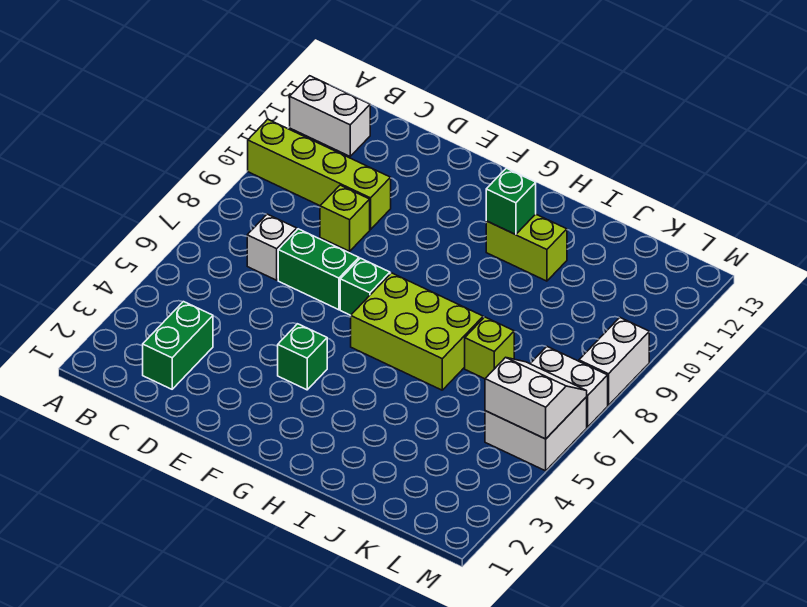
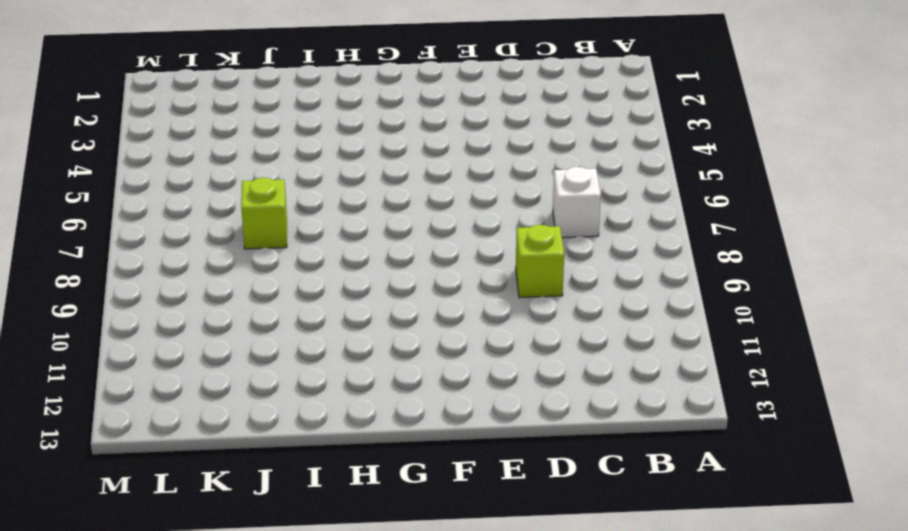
none -> lime 1x4 brick [248,119,391,230]
none -> white 1x2 brick [290,76,370,156]
none -> green 1x2 brick [143,302,213,389]

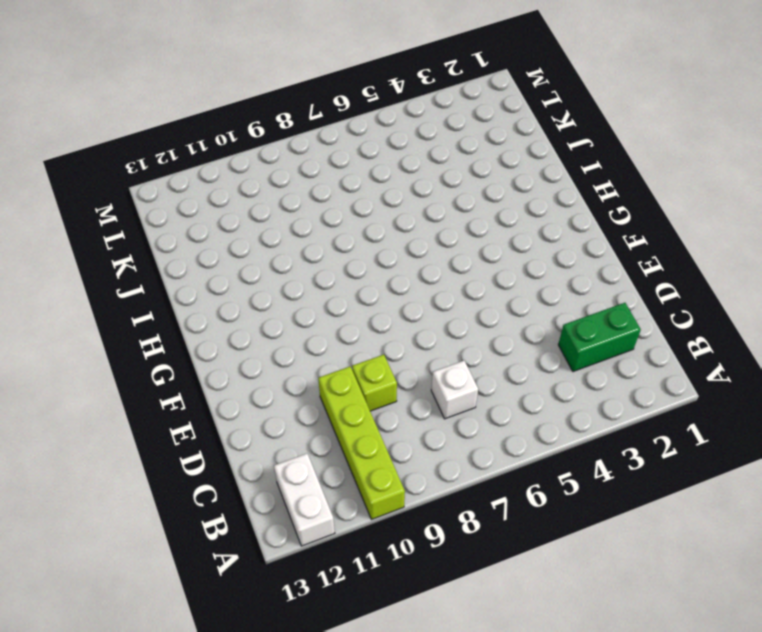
none -> green 1x2 brick [278,229,359,310]
none -> green 1x1 brick [278,324,327,390]
none -> green 1x1 brick [340,258,390,315]

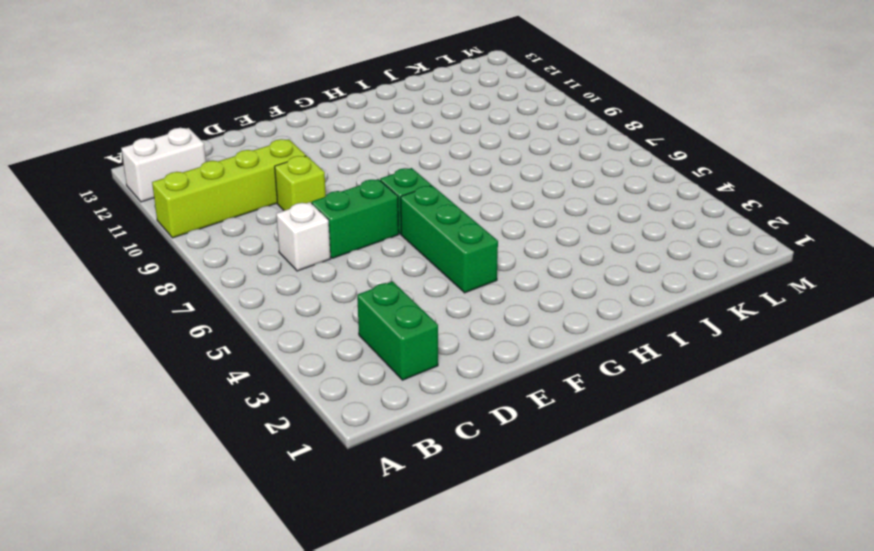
green 1x3 brick [401,186,498,293] -> green 1x1 brick [278,324,327,390]
none -> lime 2x3 brick [351,273,483,390]
none -> lime 1x2 brick [486,214,567,281]
none -> lime 1x1 brick [465,317,514,379]

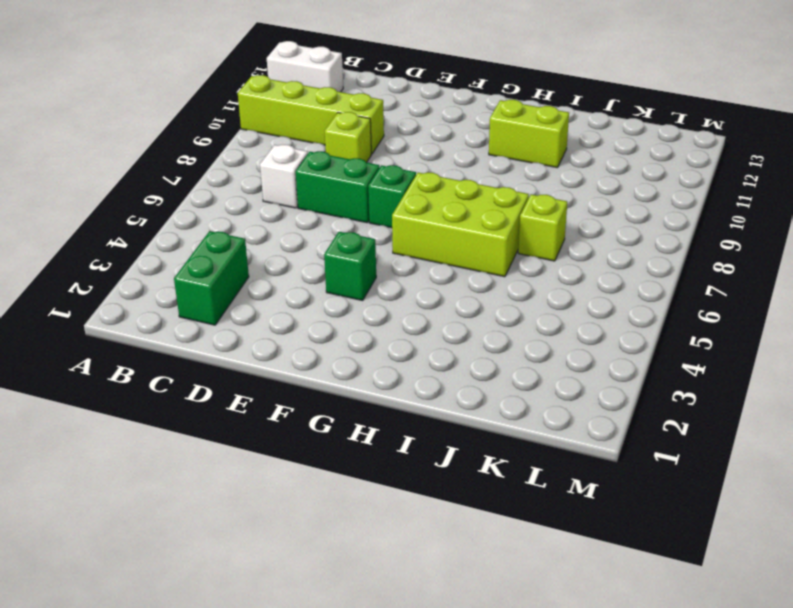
none -> white 2x2 brick [485,397,587,471]
none -> white 1x2 brick [530,347,608,427]
none -> white 1x2 brick [579,318,649,405]

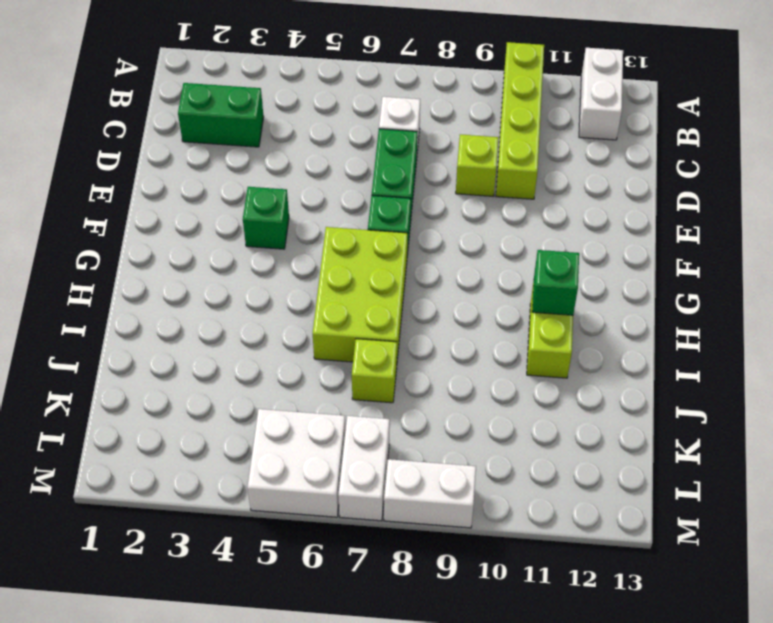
none -> white 2x2 slope [485,357,587,439]

